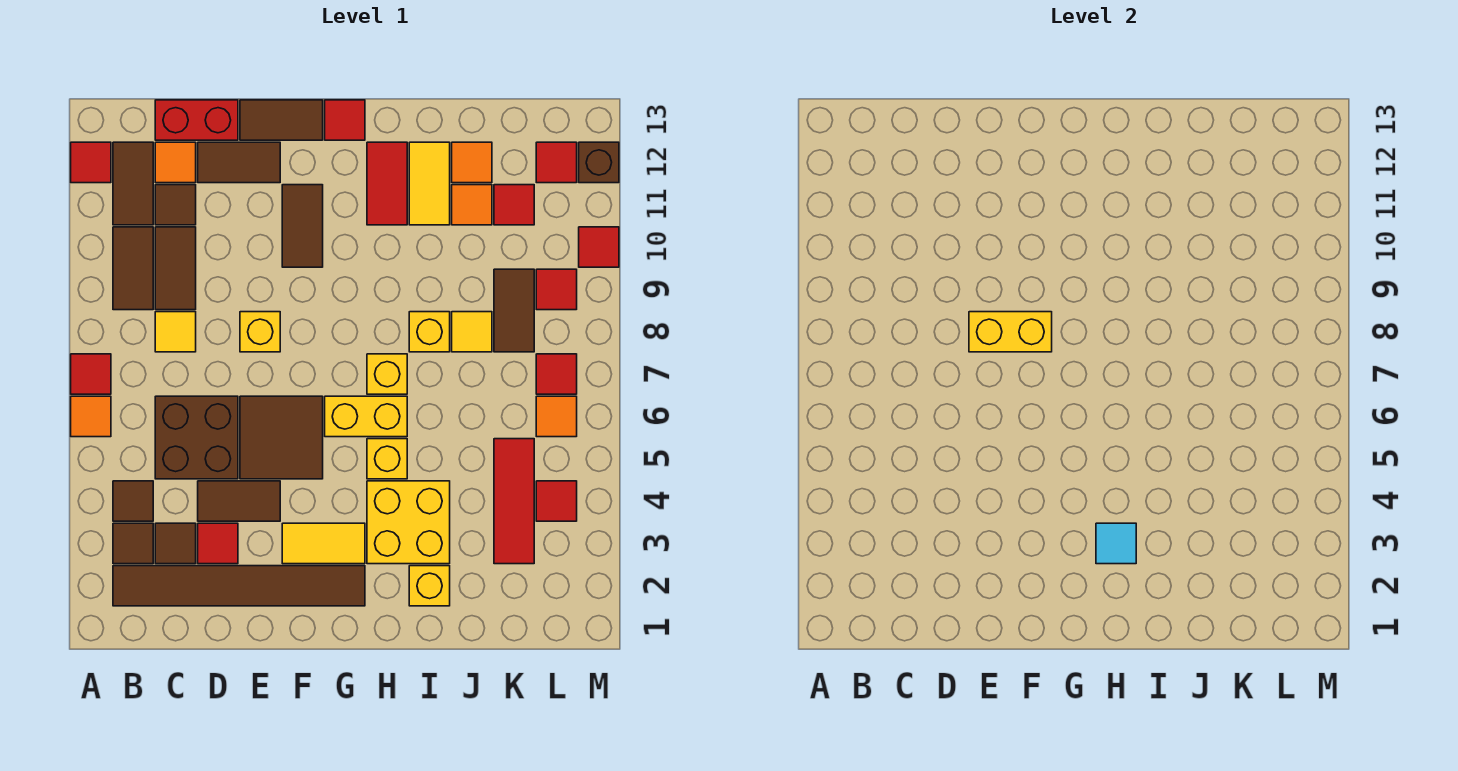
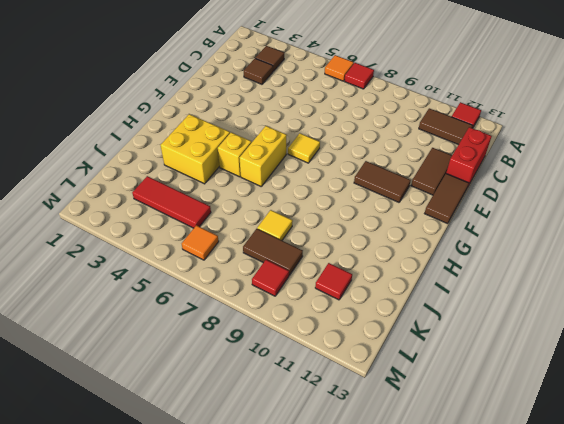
yellow 1x1 tile [288,133,320,163] -> yellow 1x1 tile moved to [155,312,196,352]
none -> brown 1x6 tile [113,566,365,606]
none -> brown 1x1 tile [113,481,153,521]
none -> brown 1x2 tile [113,227,153,310]
none -> brown 2x2 brick [155,396,238,479]

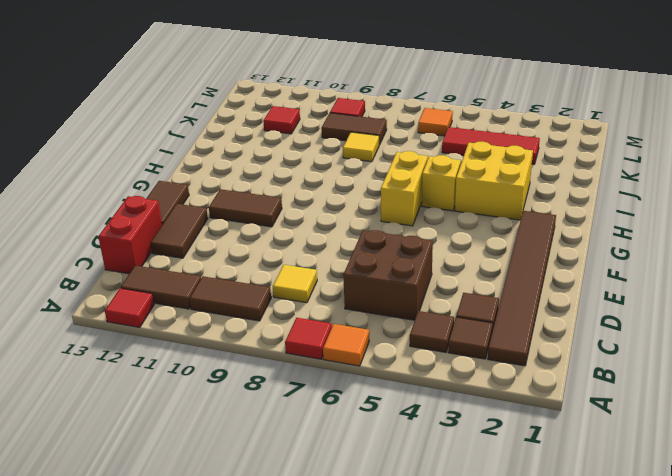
none -> brown 1x2 tile [155,227,196,310]
none -> brown 1x1 tile [155,185,196,225]
none -> orange 1x1 tile [155,142,196,183]
none -> red 1x1 tile [198,523,238,564]

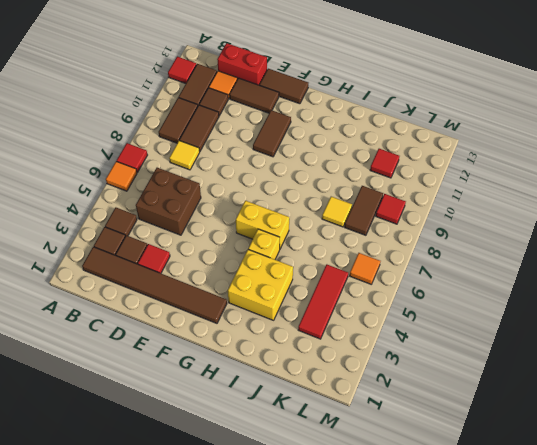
none -> brown 1x2 tile [198,481,280,521]
none -> brown 2x2 tile [240,396,323,479]
none -> yellow 1x1 brick [240,312,280,352]
none -> yellow 1x2 tile [282,523,365,564]

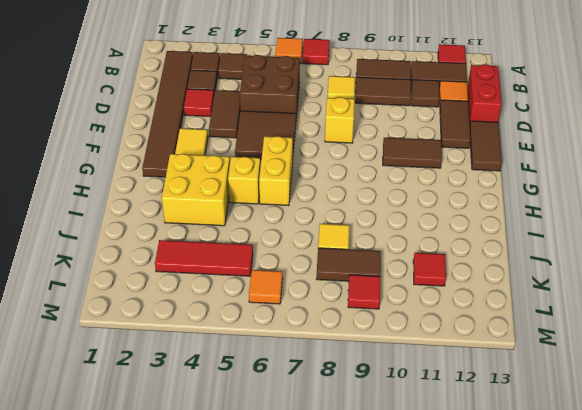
none -> red 1x1 tile [325,100,365,140]
none -> yellow 1x1 brick [367,354,407,394]
none -> red 1x2 tile [367,142,407,225]
none -> yellow 1x1 brick [409,566,450,606]

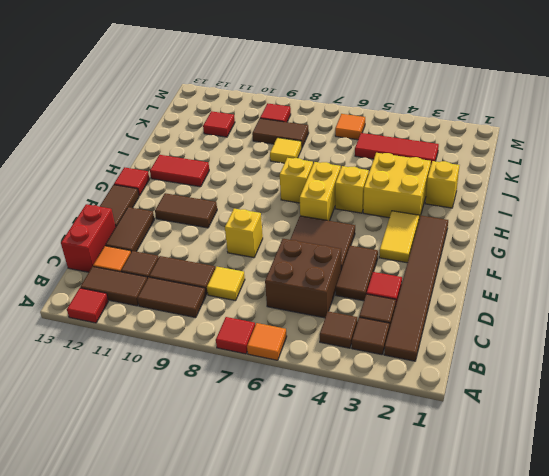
none -> yellow 1x1 brick [409,312,450,352]
none -> yellow 1x2 tile [409,142,450,225]
none -> orange 1x1 tile [452,185,492,225]
none -> orange 1x1 tile [452,142,492,183]

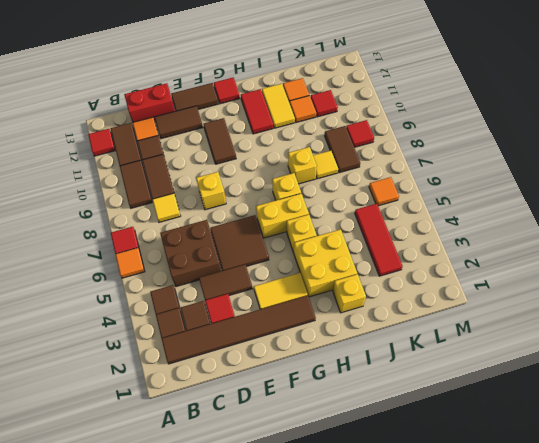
none -> red 1x1 tile [536,481,577,521]
none -> red 1x1 tile [536,354,577,394]
none -> red 1x1 tile [536,142,577,183]
none -> red 1x1 tile [579,227,619,267]

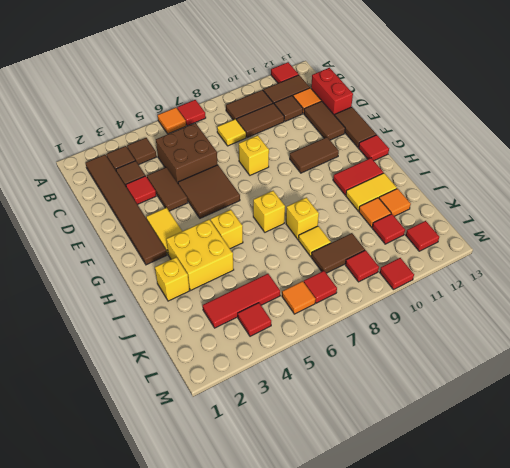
none -> yellow 1x2 brick [325,396,407,437]
none -> brown 1x1 brick [579,142,619,183]
none -> yellow 1x2 brick [969,312,1052,352]
none -> cyan 1x1 tile [1096,523,1136,564]

